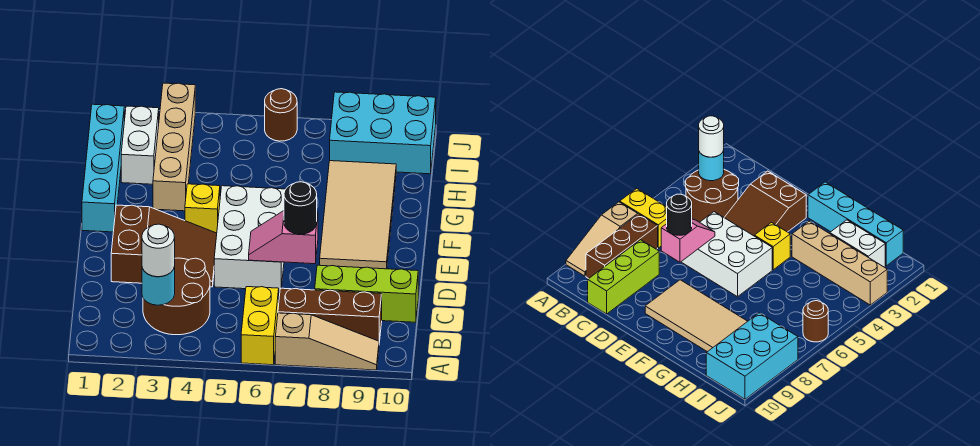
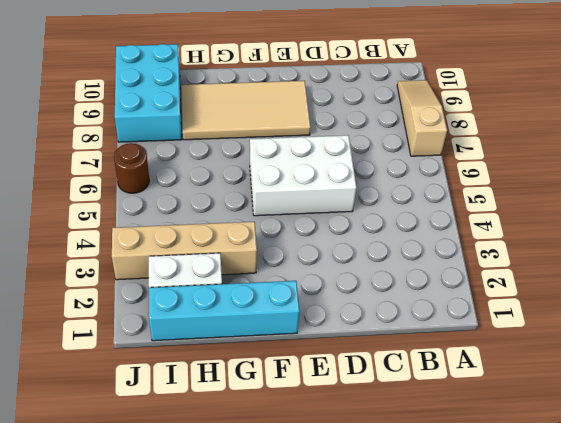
none -> yellow 1x2 brick [241,287,279,365]
none -> brown 2x2 round brick [143,258,210,335]
none -> brown 1x3 brick [278,288,382,342]

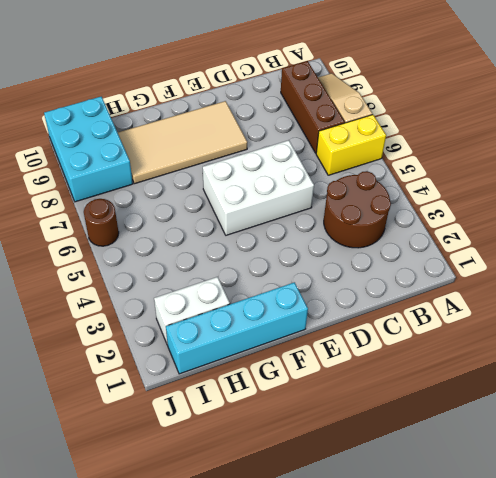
none -> lime 1x3 brick [315,265,418,322]
none -> brown 2x3 slope [111,205,217,287]
none -> yellow 1x1 brick [185,184,220,233]

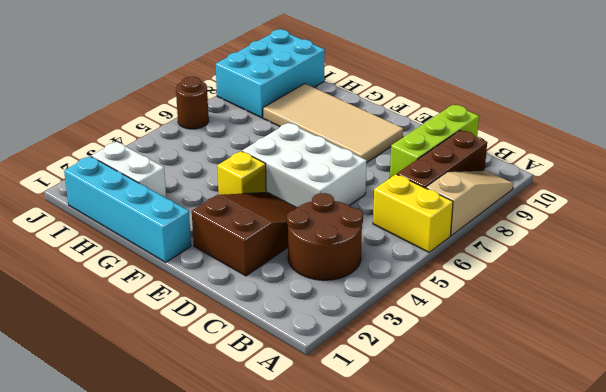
none -> tan 1x4 brick [153,83,195,211]
none -> cyan 1x1 round brick [142,267,175,305]
none -> pink 1x2 slope [249,211,318,264]

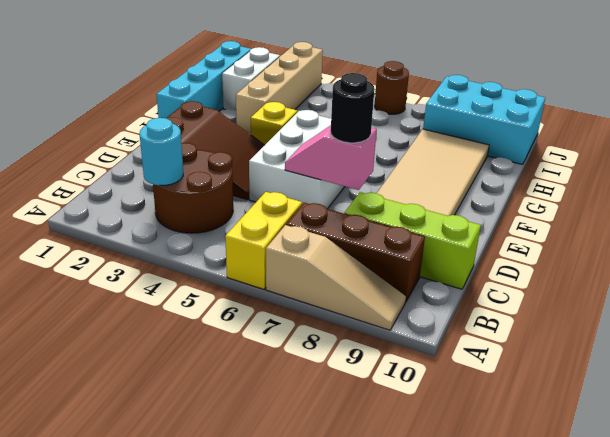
none -> white 1x1 round brick [142,224,175,277]

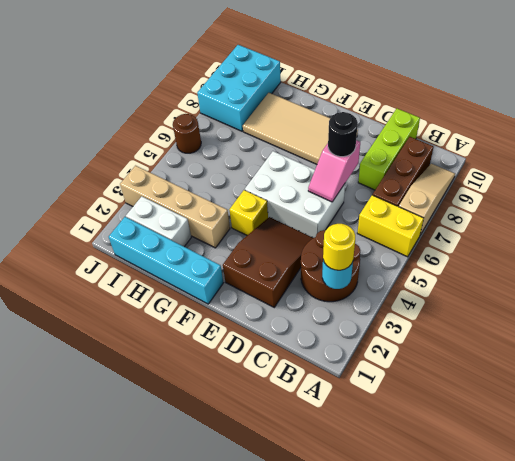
yellow 1x1 round brick [323,224,355,270] -> white 1x1 round brick [142,224,175,277]

